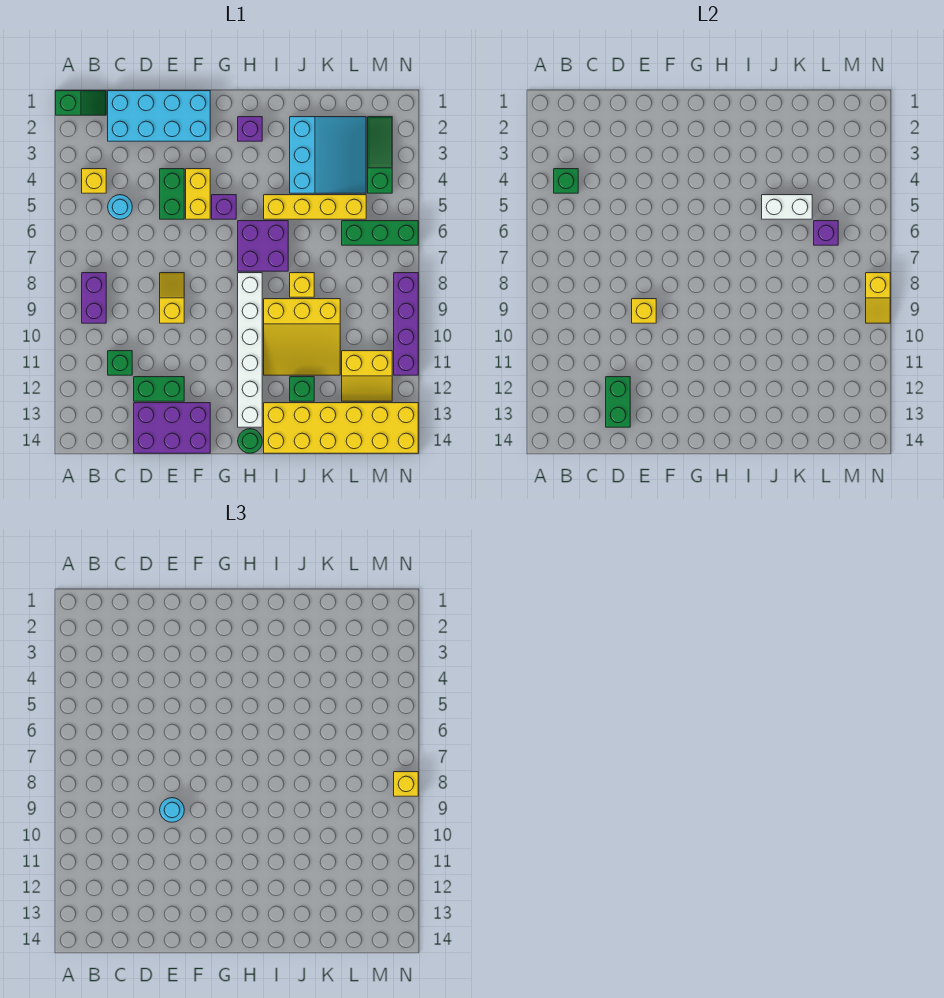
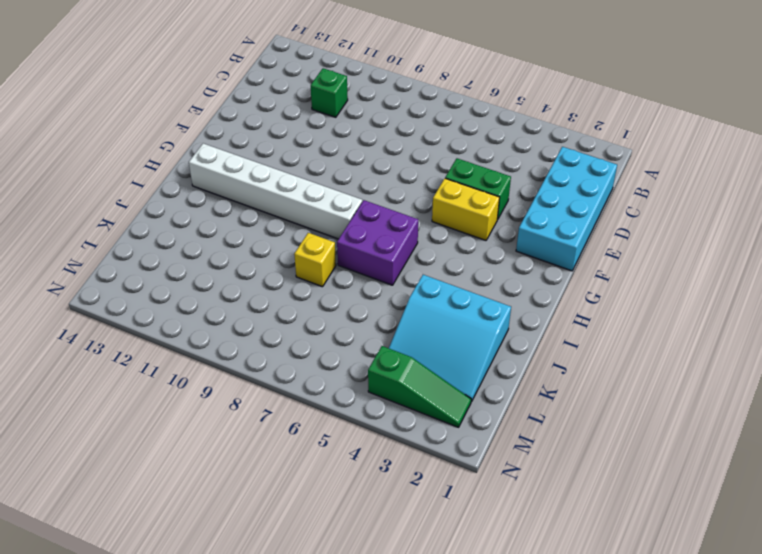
none -> green 1x2 slope [56,91,106,115]
none -> yellow 1x1 brick [82,169,106,193]
none -> purple 1x2 brick [82,273,106,323]
none -> cyan 1x1 round brick [108,195,132,219]

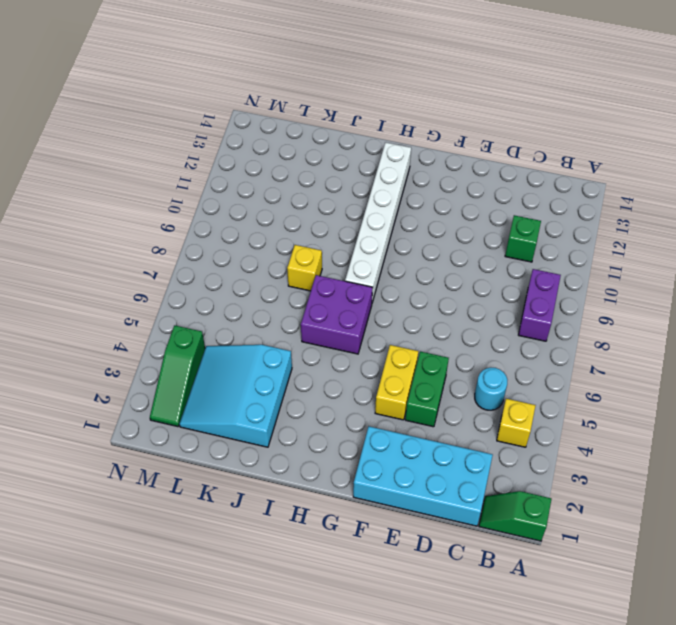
none -> green 1x2 brick [134,377,184,401]
none -> purple 2x3 brick [134,403,210,453]
none -> yellow 1x2 slope [160,273,184,323]
none -> purple 1x1 brick [212,195,236,219]

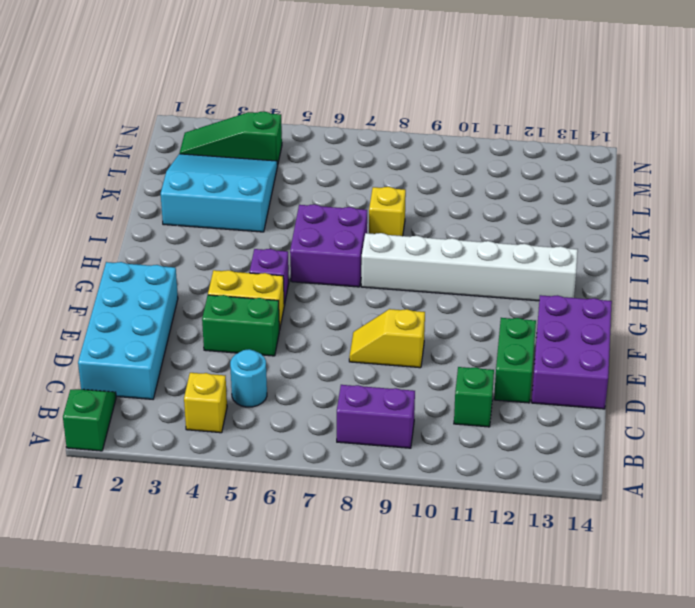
none -> purple 1x1 brick [238,117,262,141]
none -> green 1x1 round brick [238,429,262,453]
none -> yellow 1x4 brick [264,195,366,219]
none -> yellow 3x3 slope [264,299,340,375]

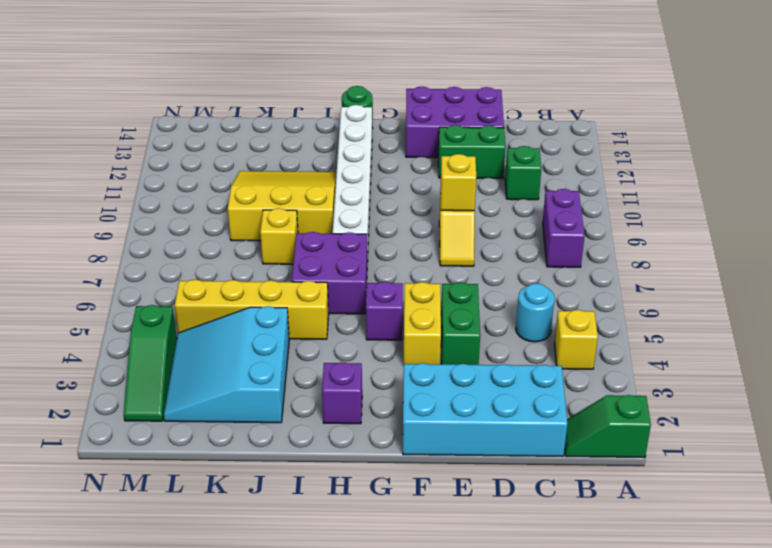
none -> yellow 2x6 brick [264,403,418,453]
none -> green 1x1 brick [290,377,314,401]
none -> green 1x3 brick [342,221,418,245]
none -> yellow 2x2 slope [342,351,392,401]

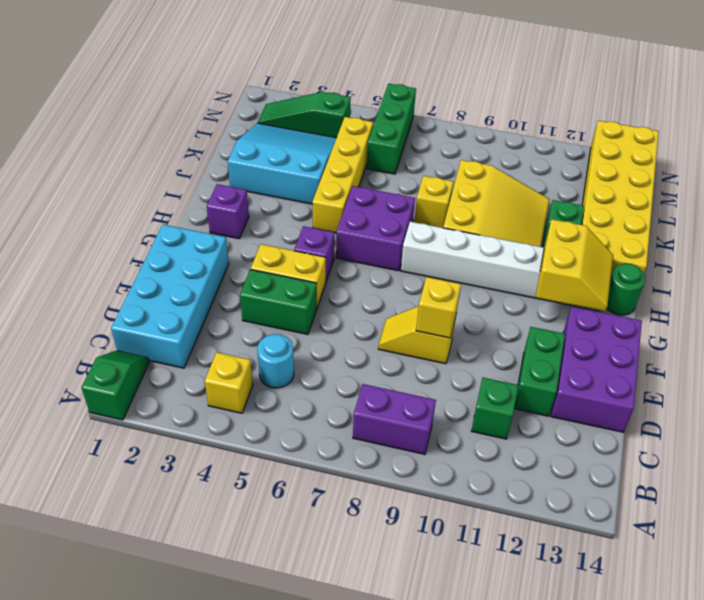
yellow 2x2 slope [536,219,613,311] -> yellow 2x2 slope moved to [342,351,392,401]
none -> purple 1x4 brick [394,273,418,375]
none -> green 1x1 brick [554,169,578,193]
none -> green 1x2 brick [606,377,630,427]
none -> white 1x2 brick [762,195,812,219]

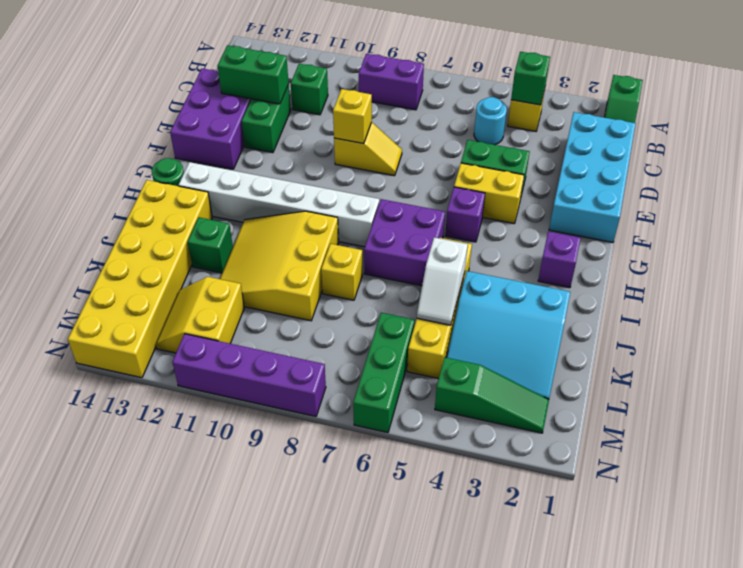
white 1x2 slope [417,237,468,325] -> white 1x2 brick [762,195,812,219]
none -> purple 1x1 brick [814,221,838,245]
none -> yellow 1x2 slope [866,273,890,323]
none -> cyan 1x1 round brick [160,798,184,822]
none -> yellow 1x1 brick [394,772,418,796]

